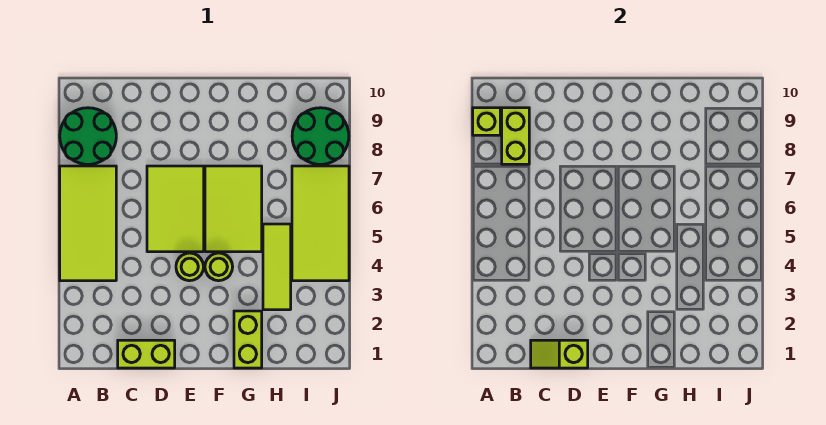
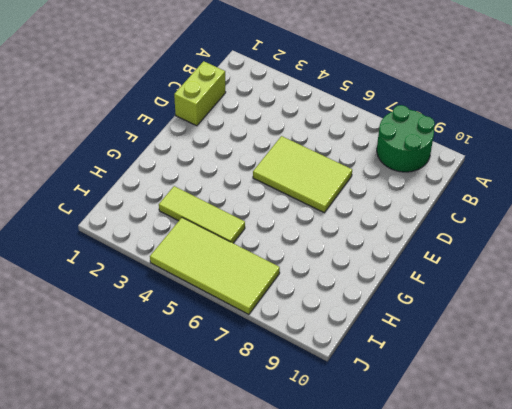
none -> lime 2x4 tile [60,166,116,281]
none -> lime 1x1 round brick [176,253,204,281]
none -> lime 1x1 round brick [205,253,233,281]

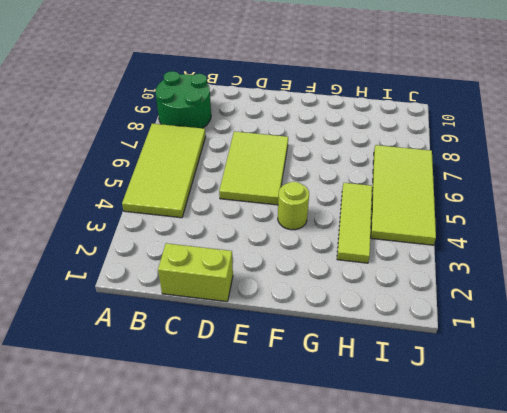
none -> lime 1x1 round brick [176,253,204,281]
none -> lime 2x3 tile [205,166,262,252]
none -> lime 1x2 brick [234,311,262,368]

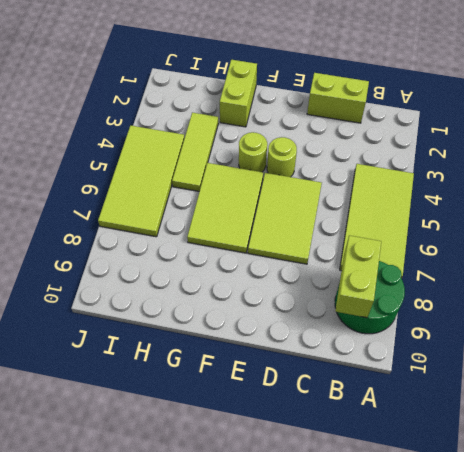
none -> green 2x2 round brick [292,108,349,164]
none -> lime 1x1 brick [473,108,500,135]
none -> lime 1x2 slope [531,340,588,368]

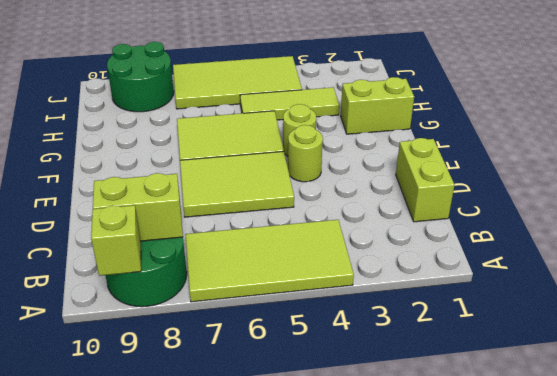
none -> lime 1x2 slope [531,340,588,368]

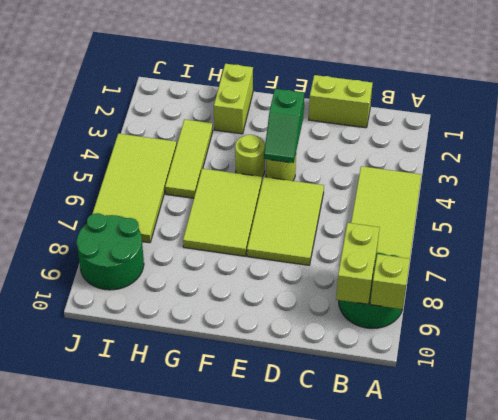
green 1x2 slope [264,89,304,163] -> none
none -> lime 1x2 slope [531,340,588,368]

